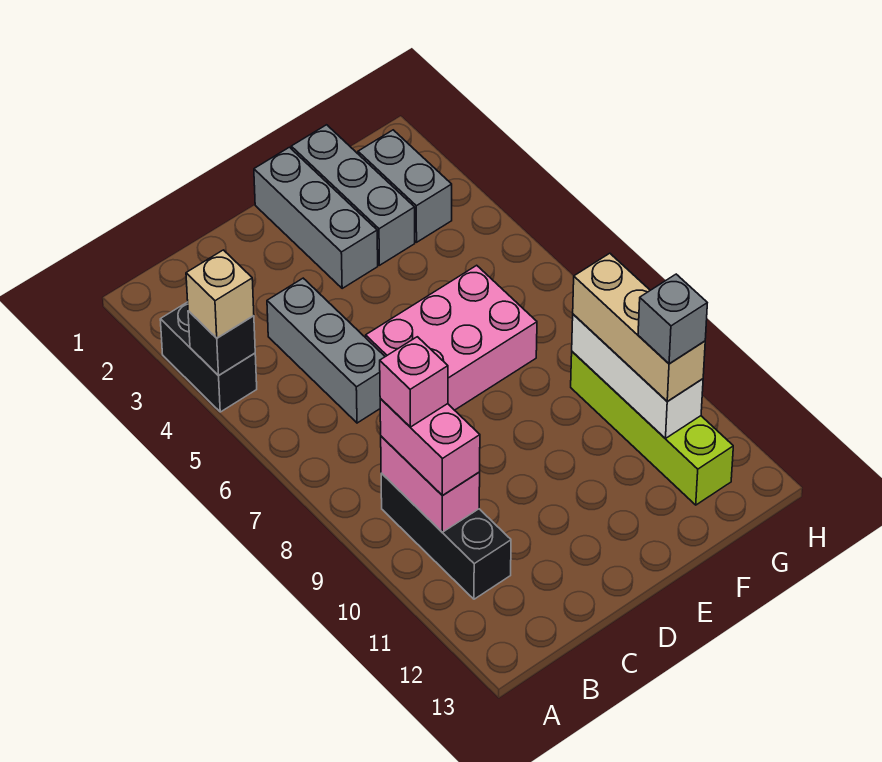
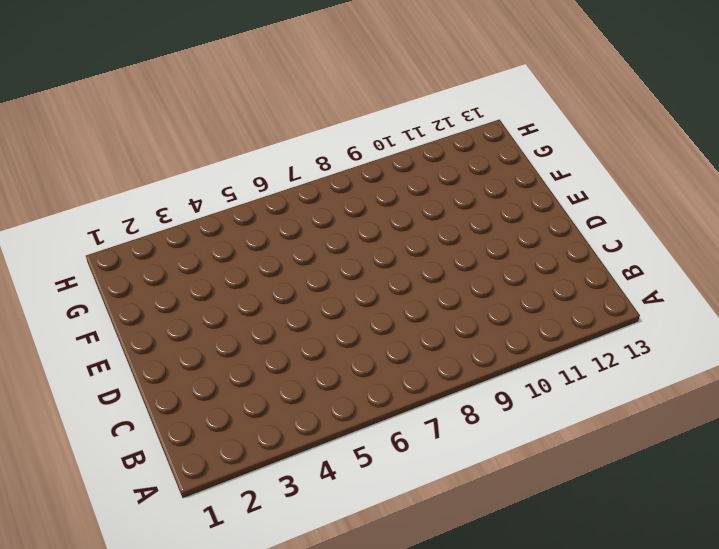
none -> black 1x2 brick [160,302,257,412]
none -> black 1x3 brick [381,473,511,599]
none -> grey 1x3 brick [267,278,385,423]

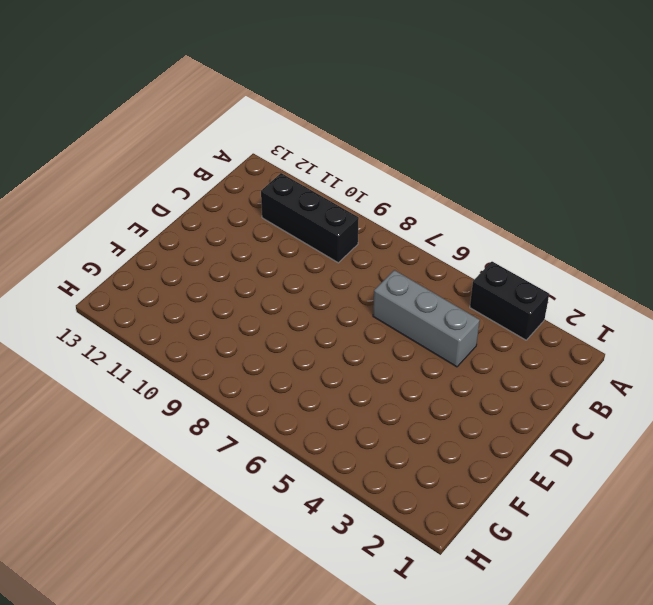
none -> pink 2x3 brick [366,265,537,410]
none -> grey 1x3 brick [254,147,378,288]
none -> grey 1x3 brick [291,125,415,265]

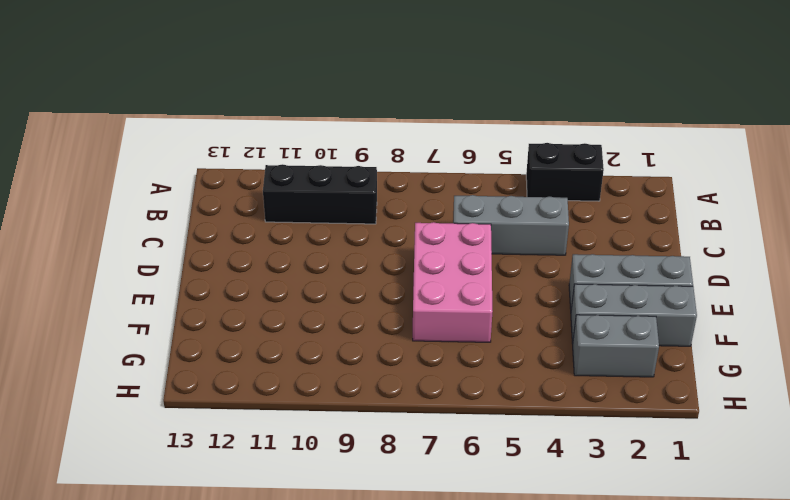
none -> lime 1x4 brick [571,352,733,505]
none -> black 1x1 brick [188,311,255,376]
none -> pink 1x2 brick [381,436,480,532]

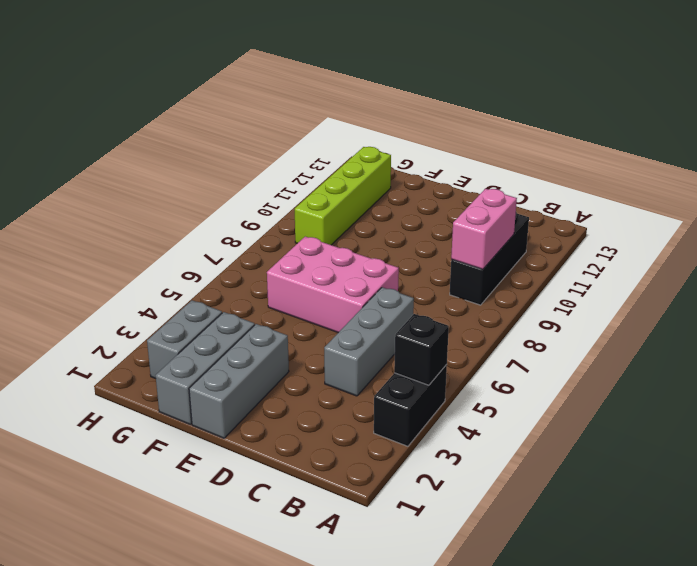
none -> white 1x3 brick [572,314,703,438]
none -> tan 1x1 brick [186,250,254,338]
none -> pink 1x2 brick [380,399,480,496]

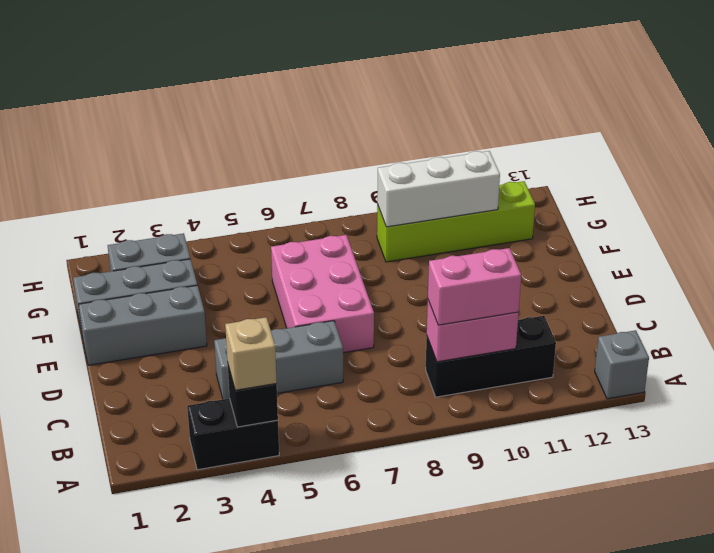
grey 1x1 brick [595,330,649,399] -> grey 1x1 brick moved to [638,274,707,364]
none -> tan 1x3 brick [573,253,705,402]
none -> pink 1x1 brick [380,337,448,427]

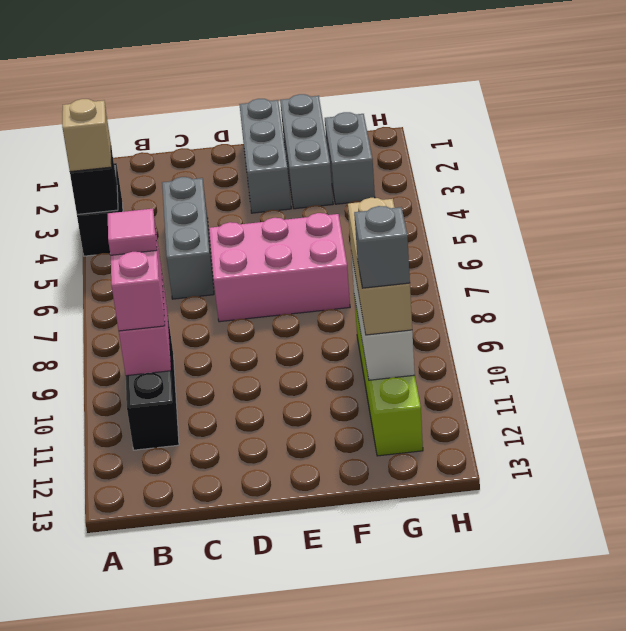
pink 1x1 tile [108,209,157,255] -> pink 1x1 brick [380,337,448,427]

